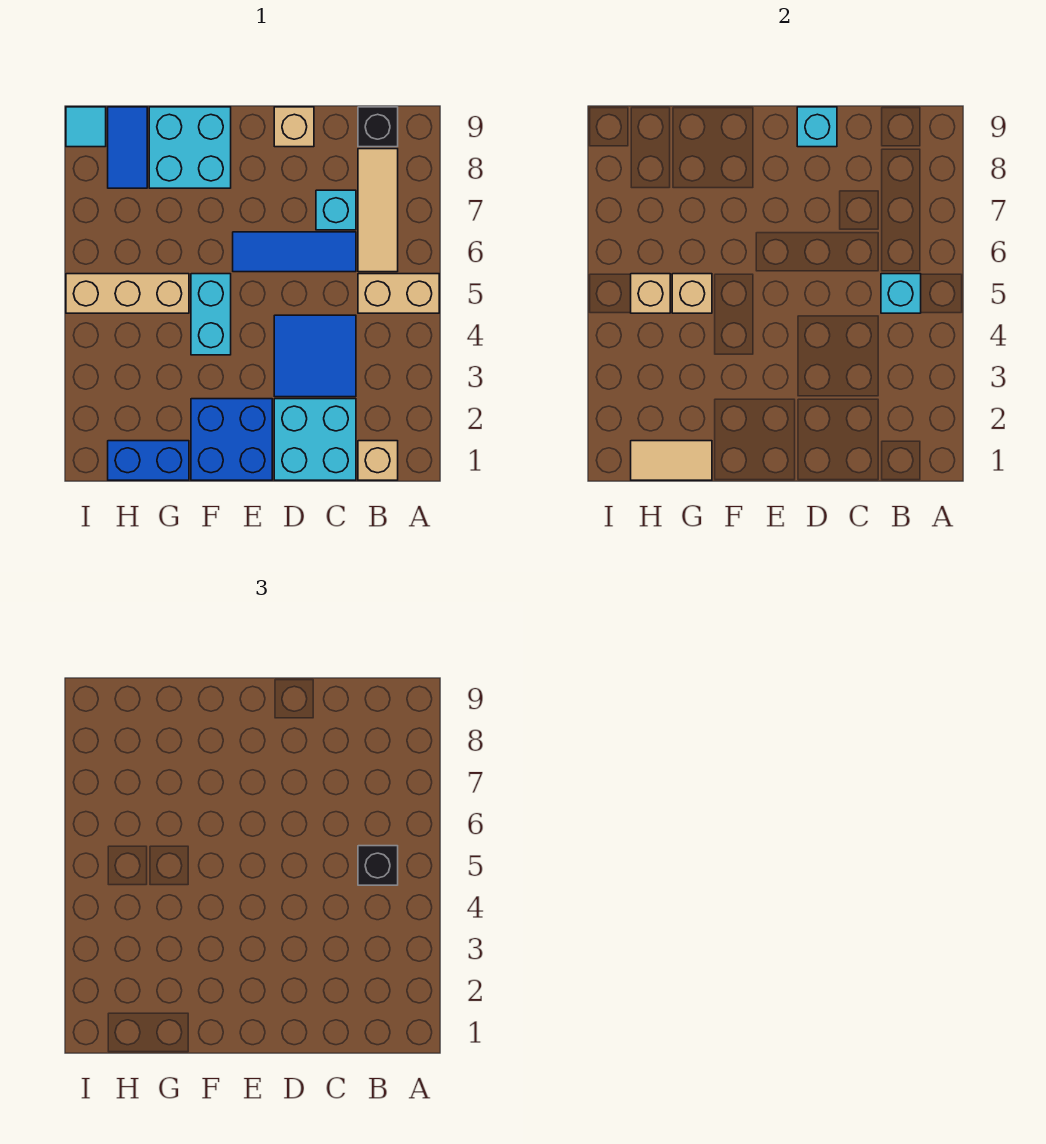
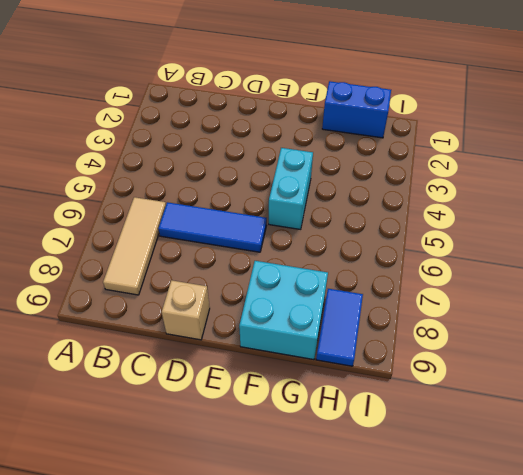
none -> tan 1x2 brick [358,274,439,313]
none -> tan 1x1 brick [358,441,398,480]
none -> black 1x1 brick [358,107,398,147]

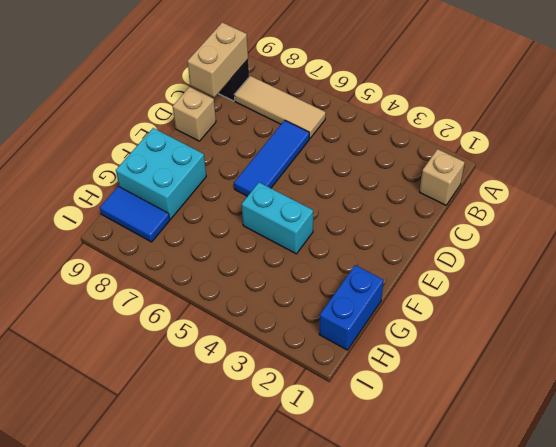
tan 1x2 brick [187,22,248,97] -> tan 1x2 brick moved to [358,274,439,313]
none -> cyan 2x2 brick [274,399,356,480]
none -> blue 2x2 tile [274,315,356,397]
none -> cyan 1x1 brick [316,190,356,230]

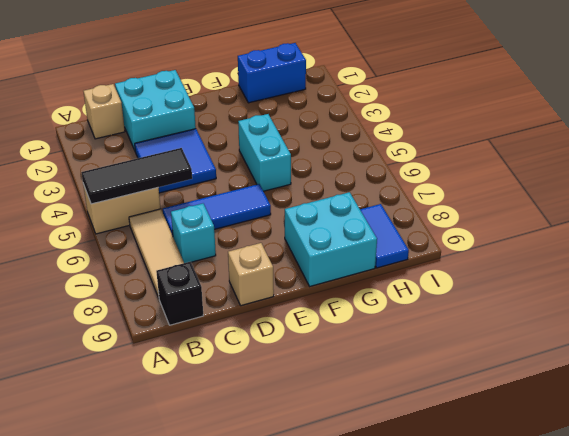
black 1x3 tile [81,148,192,204] -> cyan 1x1 brick [881,274,921,313]
none -> blue 2x2 brick [191,399,272,480]
none -> tan 1x3 brick [66,274,189,313]
none -> cyan 1x1 tile [66,107,106,147]

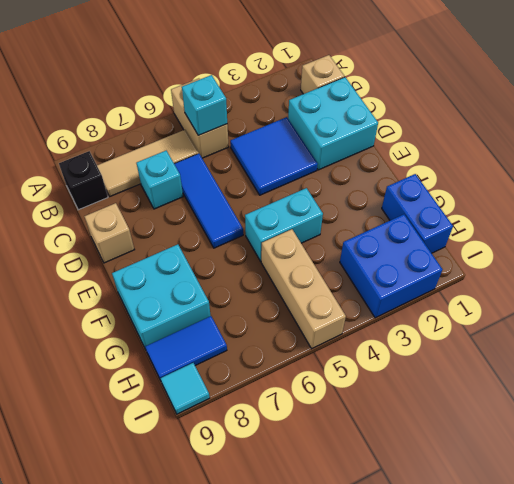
blue 2x2 brick [340,214,443,318] -> blue 2x2 brick moved to [191,399,272,480]
none -> cyan 1x1 brick [797,107,837,147]
none -> tan 1x2 tile [631,441,712,480]
none -> tan 1x1 brick [672,274,712,313]

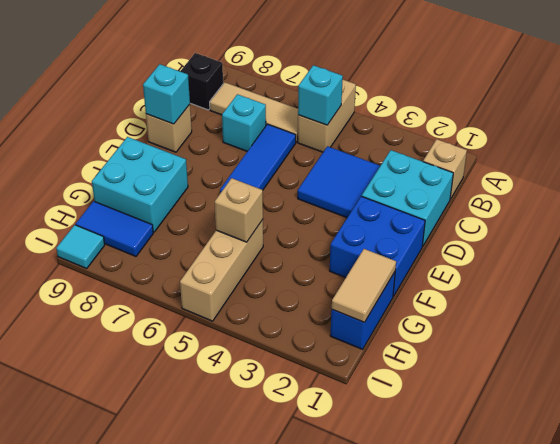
none -> cyan 1x2 brick [191,274,231,355]
none -> tan 1x1 brick [631,274,670,313]
none -> black 1x1 brick [358,846,398,885]

